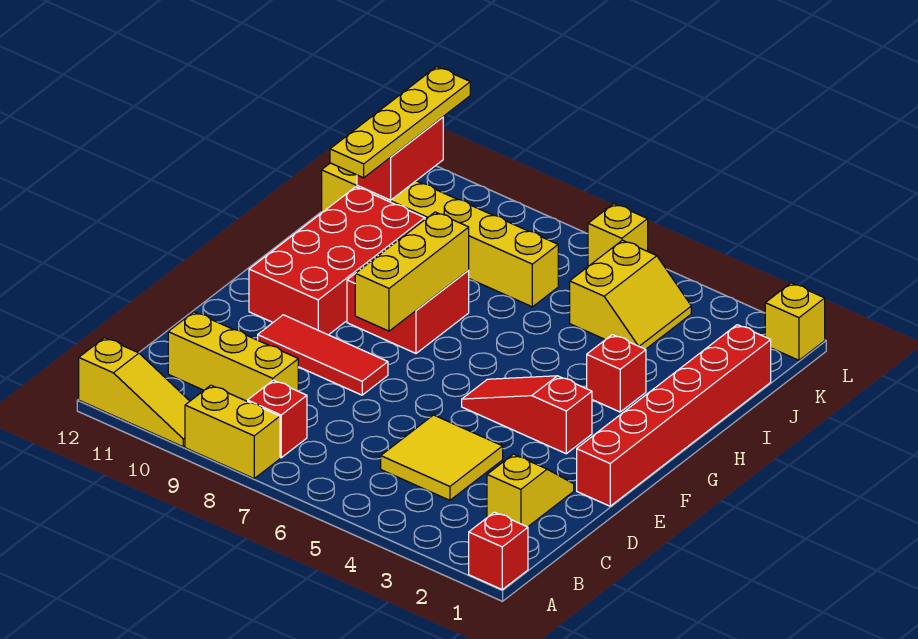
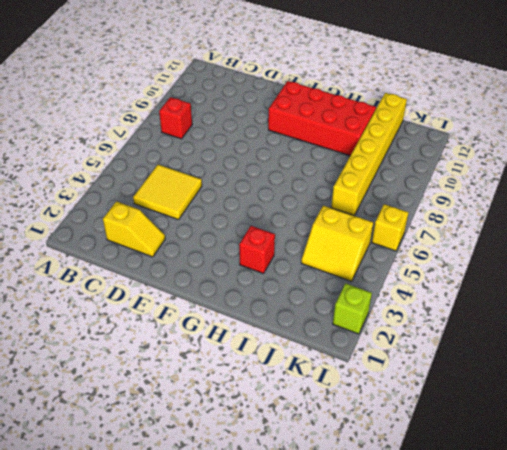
lime 1x1 brick [333,283,372,334] -> none
none -> red 1x1 brick [469,512,528,589]
none -> yellow 1x2 brick [185,385,280,478]
none -> yellow 1x3 slope [79,338,190,447]

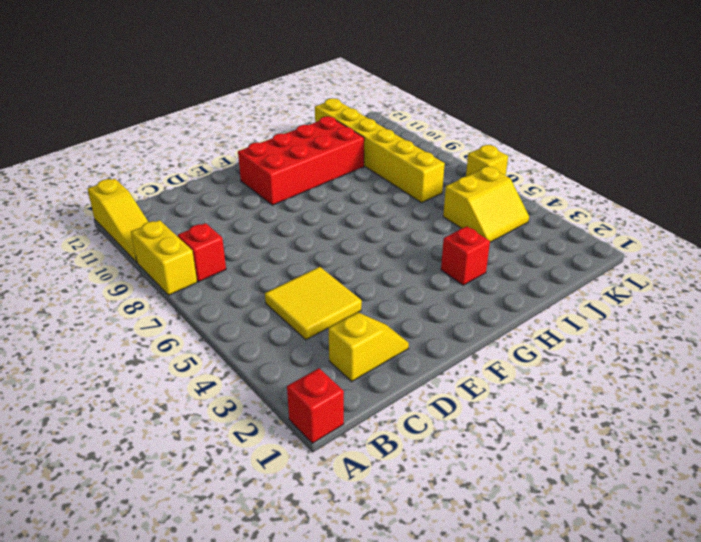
none -> yellow 1x3 brick [168,312,298,401]
none -> red 1x6 brick [577,325,771,506]
none -> red 1x3 tile [258,315,388,395]

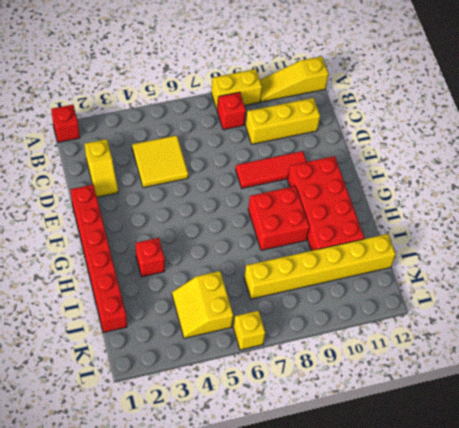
none -> red 1x3 slope [462,376,592,454]
none -> yellow 1x1 brick [765,283,825,360]
none -> yellow 1x3 brick [355,212,469,331]

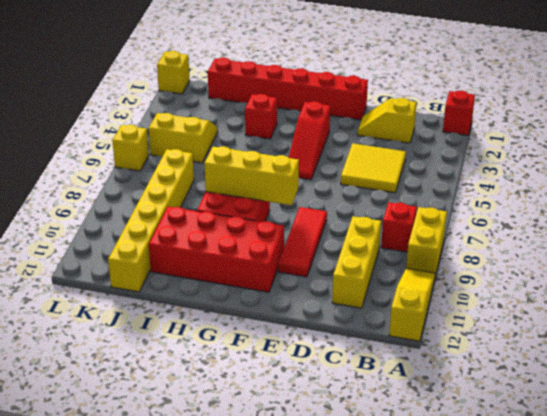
none -> red 1x2 brick [357,117,443,200]
none -> yellow 1x4 plate [330,67,470,178]

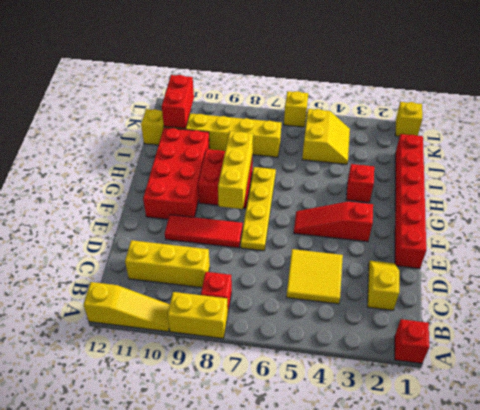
yellow 1x4 plate [241,167,276,251] -> yellow 1x4 plate moved to [330,67,470,178]

